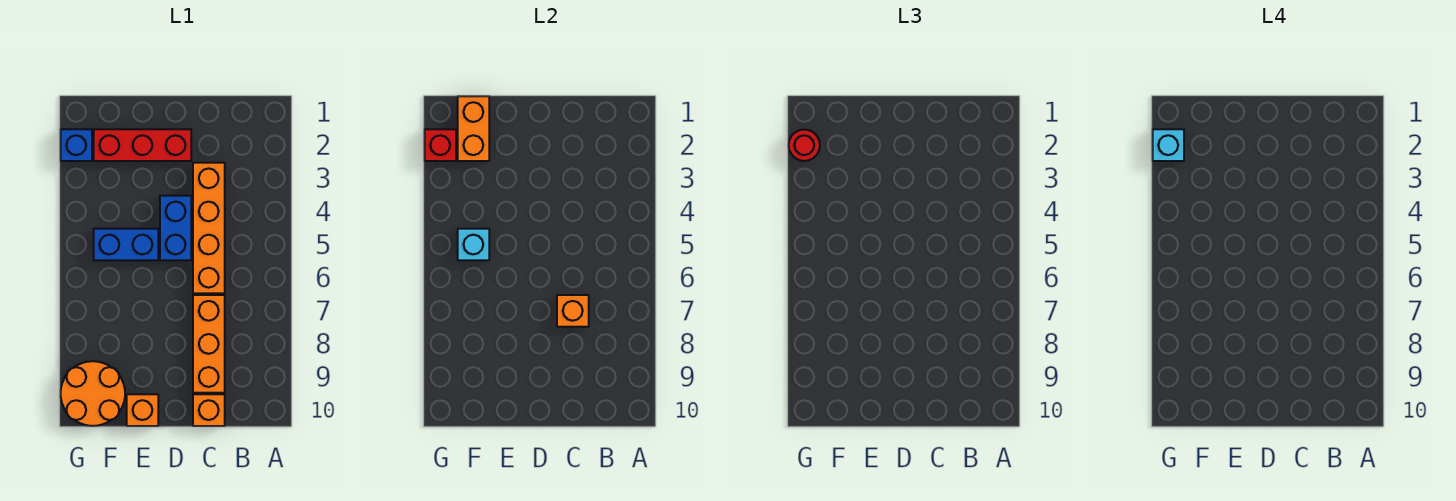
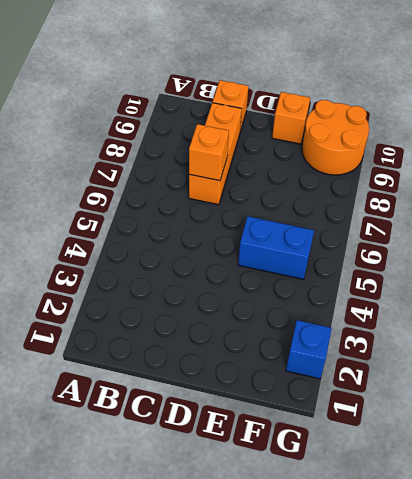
none -> orange 1x4 brick [193,163,225,293]
none -> red 1x3 brick [94,129,191,161]
none -> blue 1x2 brick [160,196,191,260]

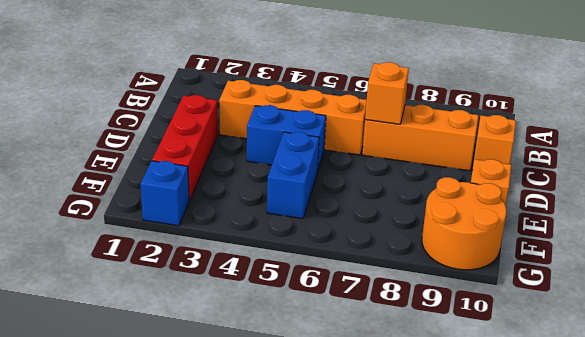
none -> orange 1x2 brick [458,96,489,161]
none -> cyan 1x1 brick [458,229,489,260]
none -> red 1x1 brick [425,129,456,161]

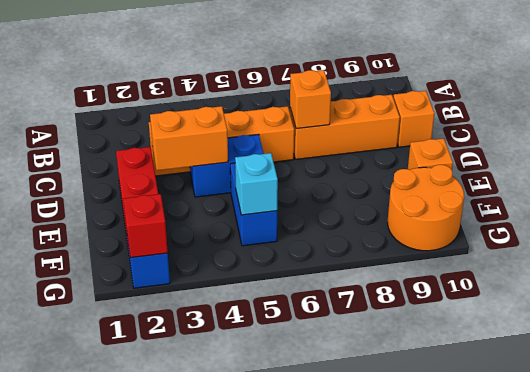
orange 1x2 brick [150,106,228,170] -> orange 1x2 brick moved to [458,96,489,161]
none -> red 1x1 round brick [789,130,820,161]
none -> cyan 1x1 brick [1153,129,1184,161]

